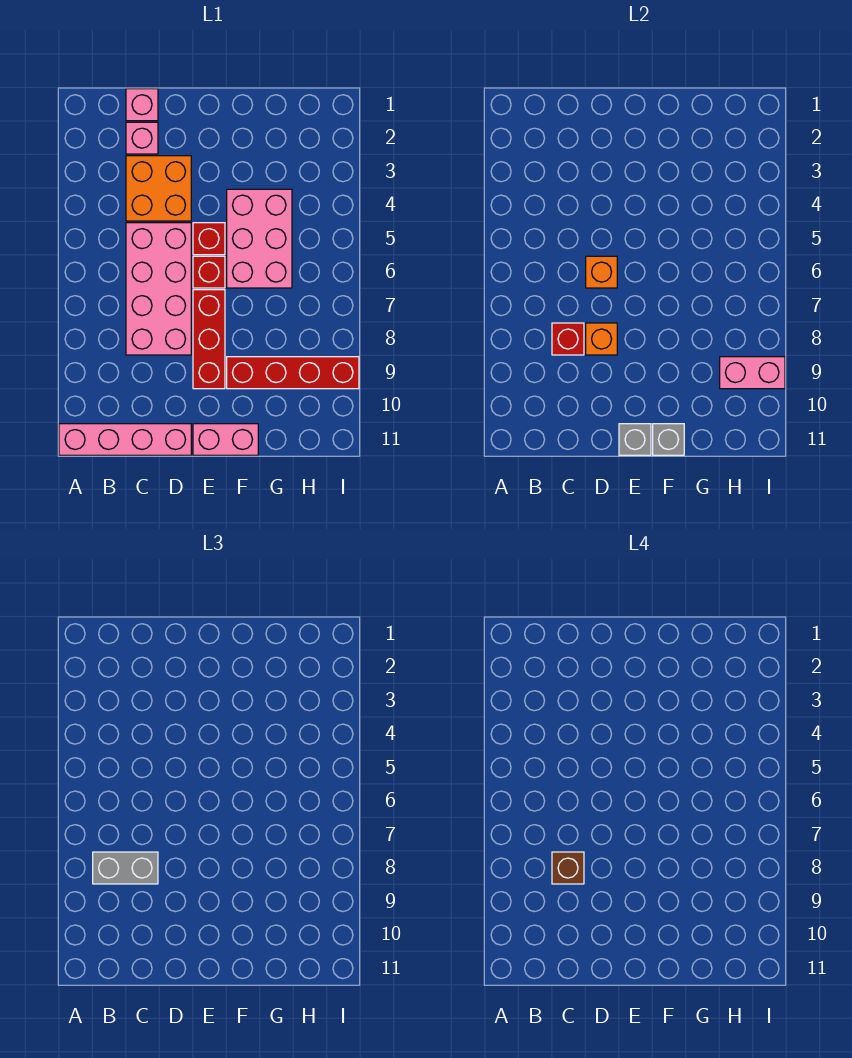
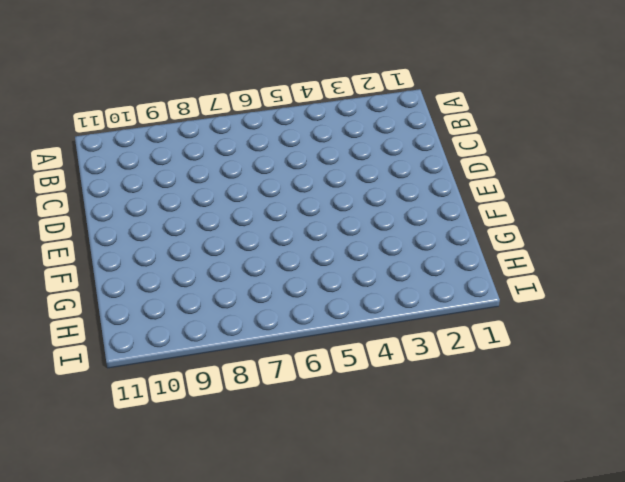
none -> pink 1x4 brick [59,424,191,455]
none -> pink 1x1 brick [126,89,158,121]
none -> pink 1x1 brick [126,122,158,154]

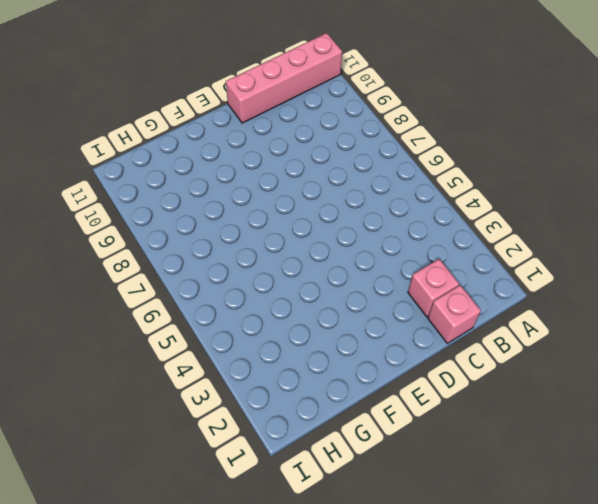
none -> orange 2x2 brick [126,156,191,221]
none -> pink 2x4 brick [126,223,191,355]
none -> red 1x1 brick [193,223,225,255]

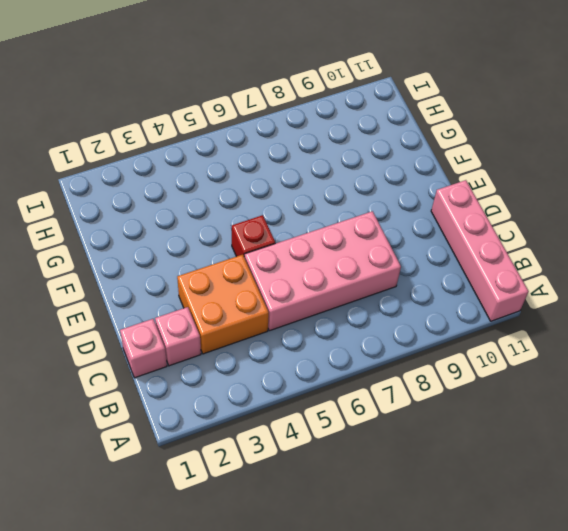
none -> red 1x1 brick [193,256,225,288]
none -> red 1x3 brick [193,290,225,389]
none -> pink 1x2 brick [193,424,258,455]

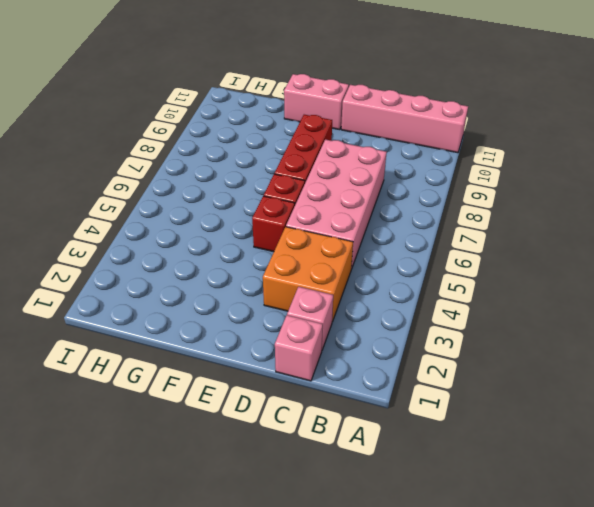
none -> pink 2x3 brick [227,189,292,288]
none -> red 1x4 brick [227,357,359,389]
none -> red 1x1 brick [552,323,584,355]

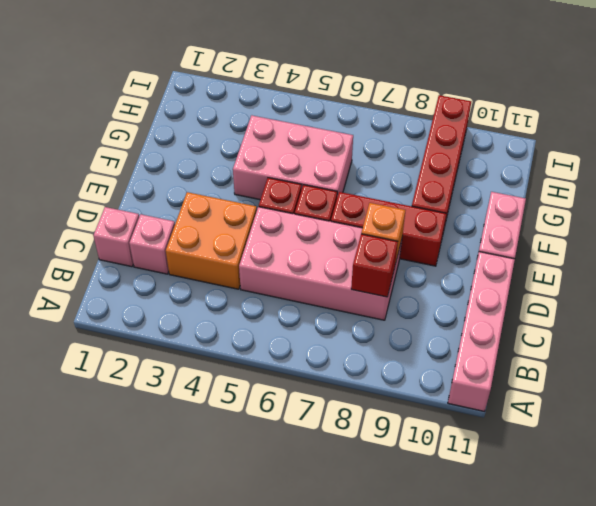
none -> orange 1x1 brick [586,256,617,288]
none -> grey 1x1 brick [619,424,651,455]
none -> grey 1x1 brick [653,424,684,455]

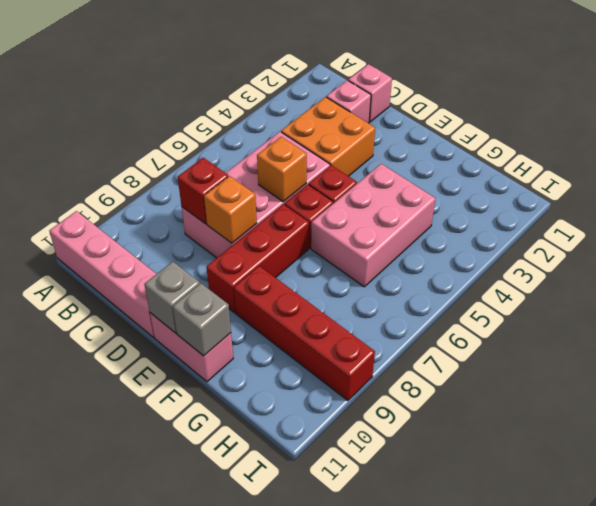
none -> pink 1x2 brick [720,357,785,389]
none -> grey 1x2 brick [93,852,158,884]
none -> brown 1x1 brick [552,852,584,884]

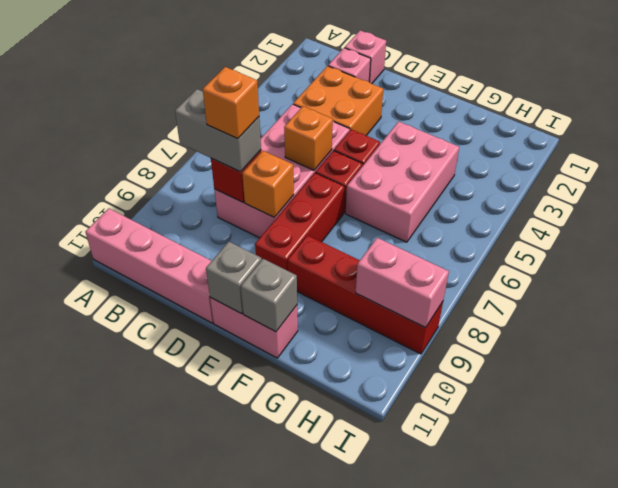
orange 1x1 brick [203,67,259,139] -> brown 1x1 brick [552,852,584,884]

